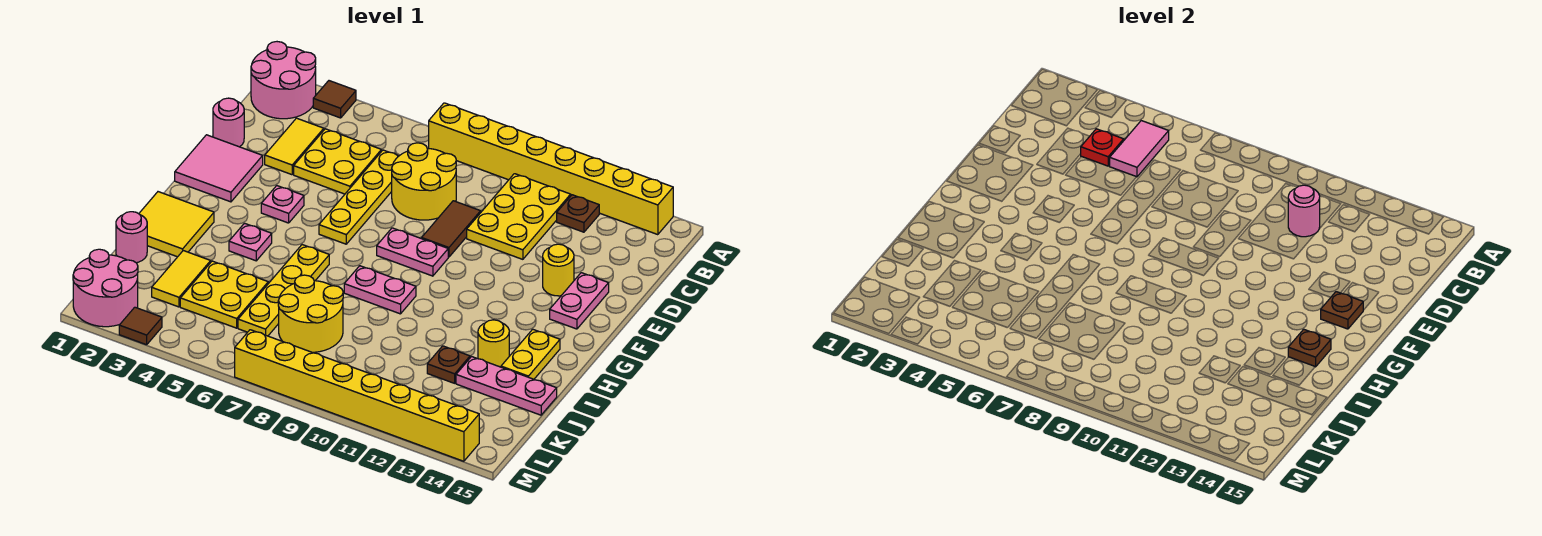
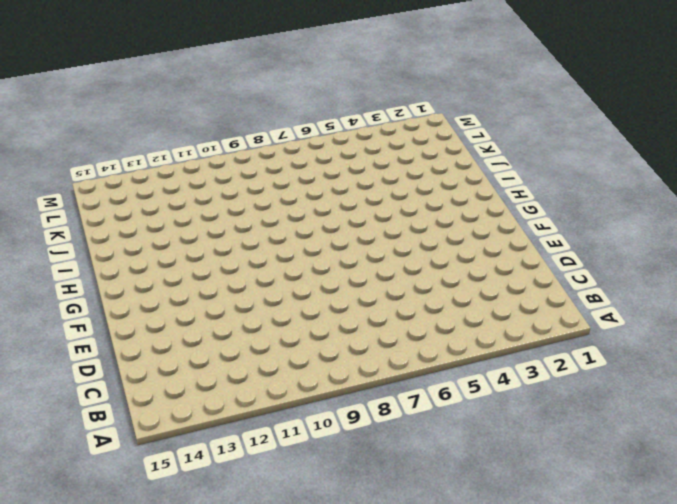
none -> pink 2x2 round brick [251,42,316,119]
none -> brown 1x1 tile [313,81,356,118]
none -> yellow 1x8 brick [429,103,673,235]
none -> yellow 2x3 plate [467,174,571,259]

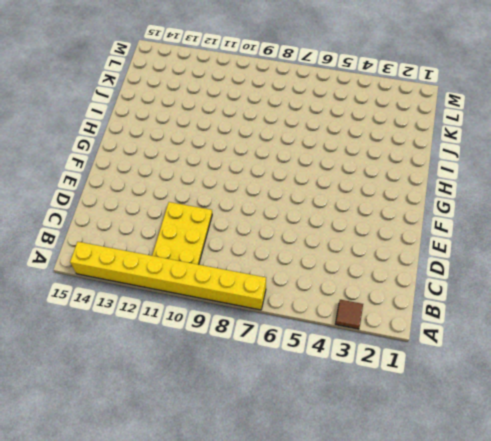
none -> pink 2x2 round brick [251,42,316,119]
none -> brown 1x1 plate [557,195,599,232]
none -> yellow 1x2 tile [265,118,324,175]
none -> yellow 2x2 plate [294,129,381,194]

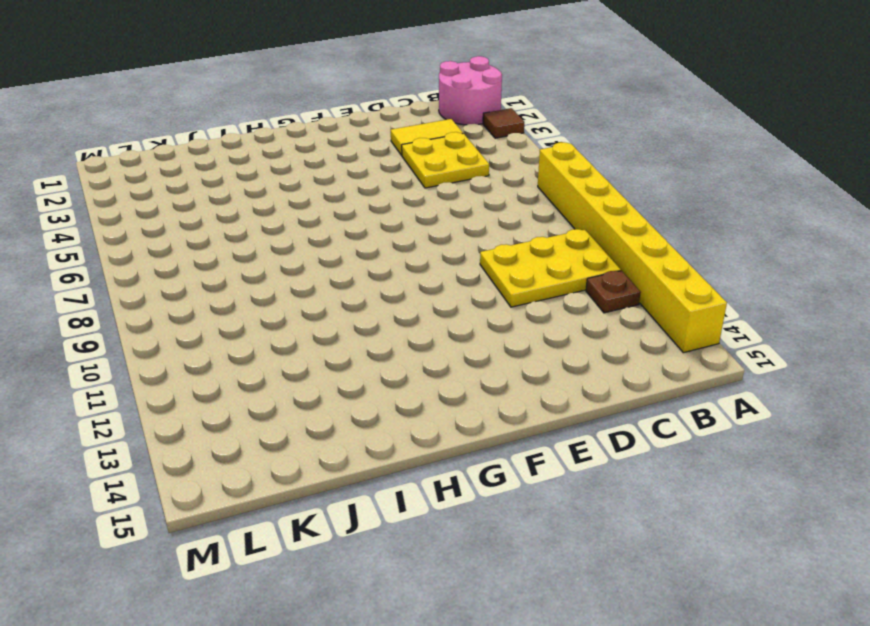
none -> yellow 1x4 plate [319,150,398,244]
none -> yellow 2x2 round brick [392,143,456,220]
none -> pink 1x1 round brick [213,98,244,147]
none -> brown 1x2 tile [422,201,481,257]

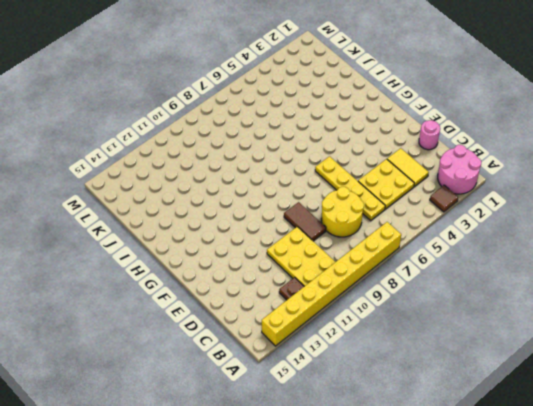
none -> pink 2x2 tile [175,135,263,202]
none -> yellow 1x1 round brick [543,244,574,296]
none -> pink 1x2 plate [550,273,609,329]
none -> pink 1x1 plate [261,186,304,223]

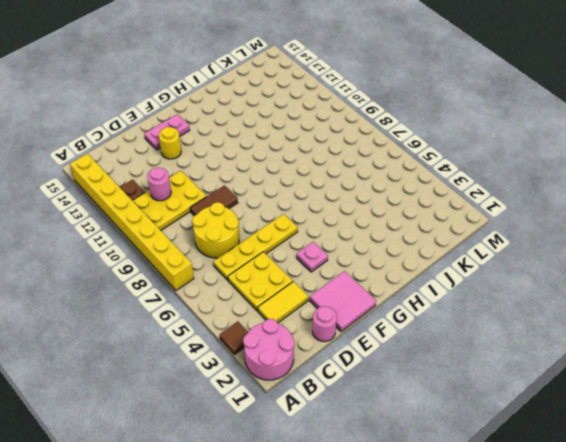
none -> pink 1x2 plate [377,228,448,276]
none -> yellow 2x2 tile [139,192,214,257]
none -> pink 1x1 plate [229,223,272,261]
none -> yellow 1x4 plate [238,245,329,336]

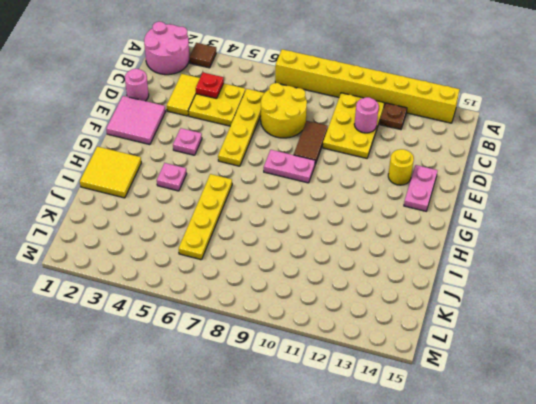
none -> pink 1x2 plate [344,266,416,314]
none -> yellow 1x2 plate [501,329,560,379]
none -> yellow 1x1 round brick [478,320,509,367]
none -> pink 1x1 round brick [116,212,147,263]

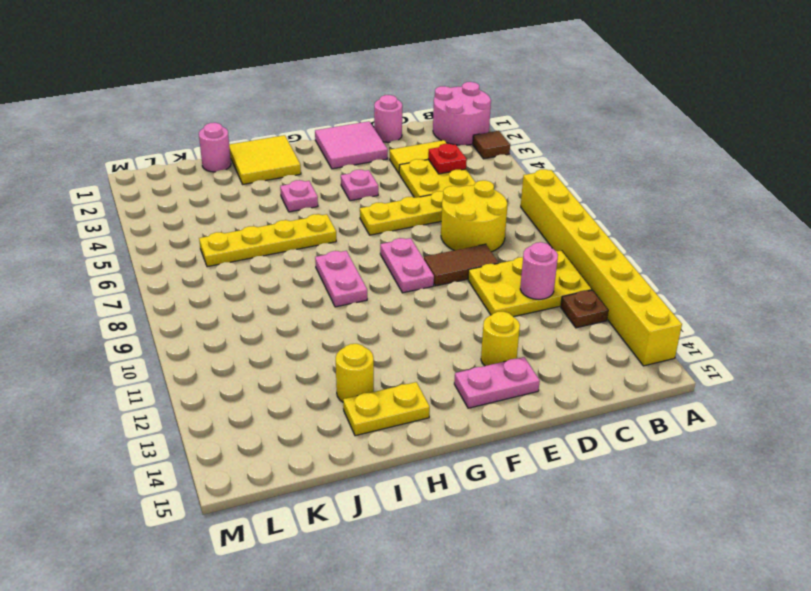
none -> yellow 1x2 tile [152,251,211,307]
none -> yellow 2x2 plate [180,261,268,328]
none -> yellow 2x2 round brick [278,275,343,352]
none -> brown 1x1 plate [427,346,470,383]

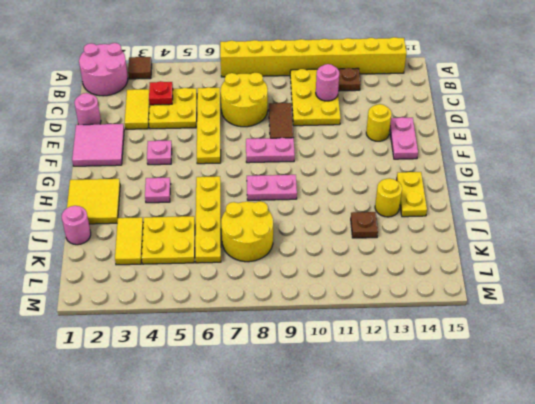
none -> pink 1x3 plate [456,357,557,415]
none -> pink 2x2 round brick [73,249,138,327]
none -> brown 1x1 tile [119,307,162,345]
none -> yellow 1x8 brick [235,330,479,461]

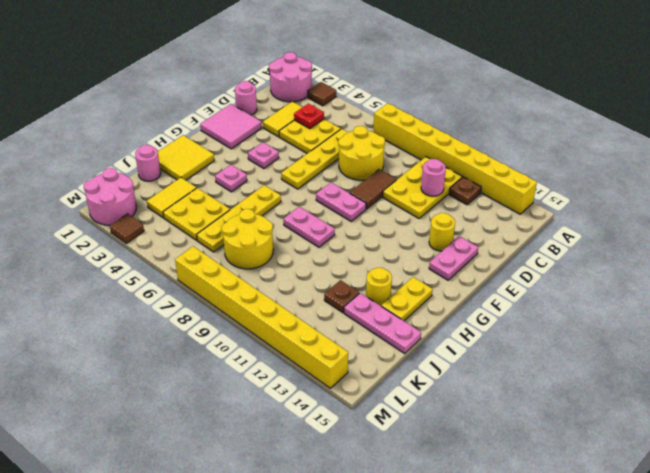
none -> pink 1x2 tile [1110,121,1169,177]
none -> brown 1x1 plate [1321,292,1363,329]
none -> brown 1x1 plate [1288,329,1331,367]

